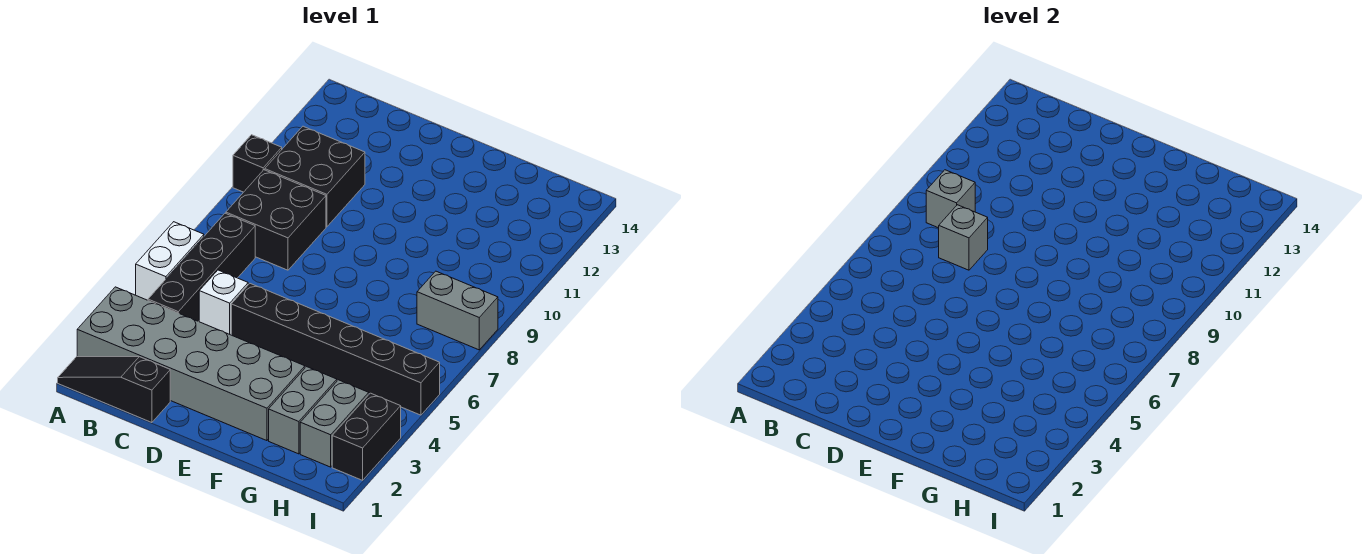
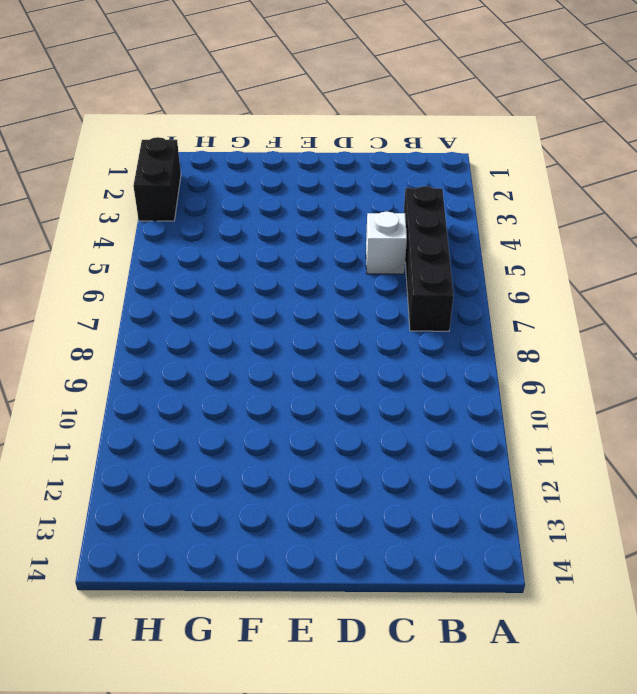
none -> black 1x3 slope [58,357,170,423]
none -> grey 2x6 brick [77,287,305,441]
none -> white 1x2 brick [136,222,204,300]

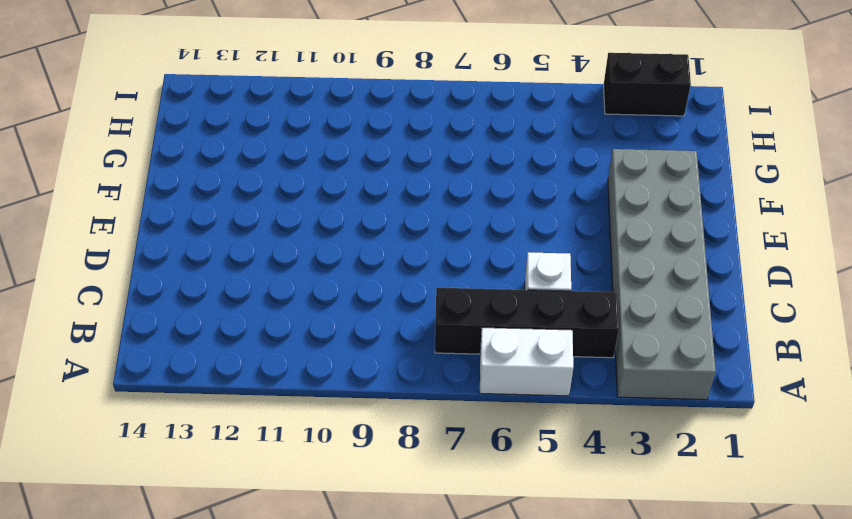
none -> black 1x3 slope [58,357,170,423]
none -> black 1x1 brick [233,135,282,192]
none -> black 2x2 brick [226,170,326,270]

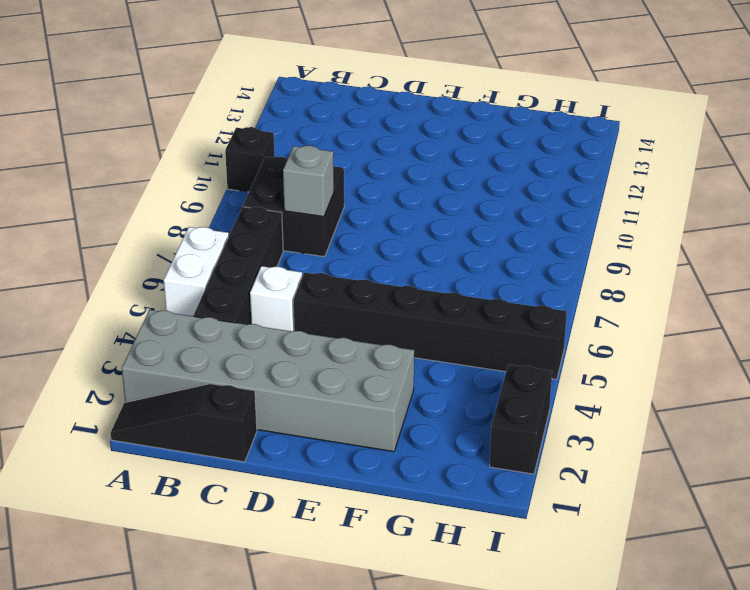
none -> black 2x2 brick [265,126,365,227]
none -> grey 1x2 brick [269,367,337,454]
none -> grey 1x2 brick [300,380,369,467]

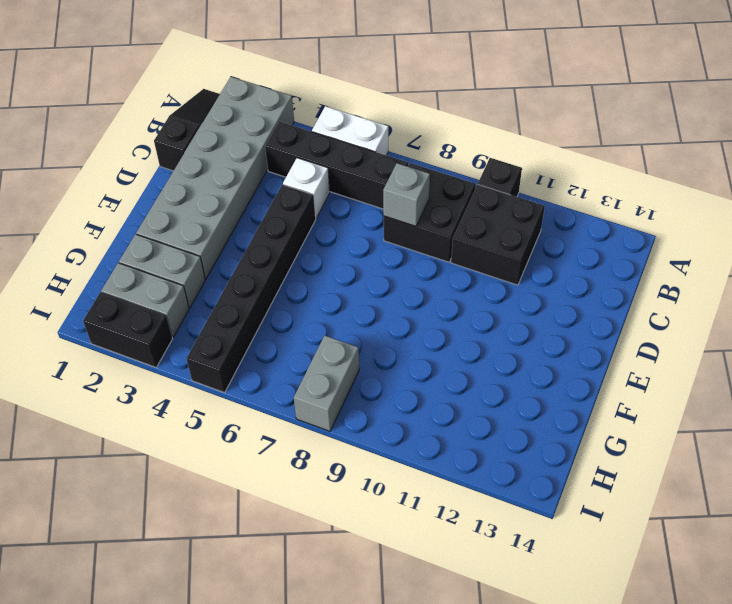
none -> grey 1x1 brick [926,170,975,228]

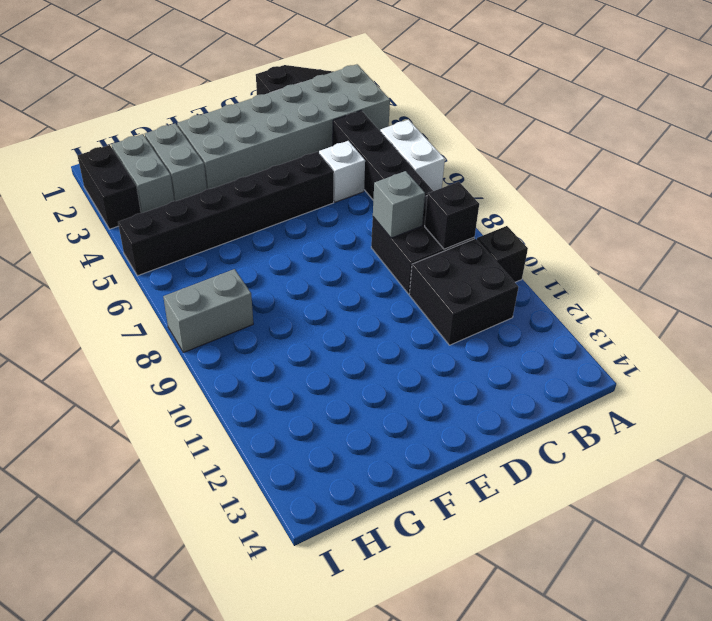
black 1x1 brick [425,182,479,249] -> grey 1x1 brick [926,170,975,228]

